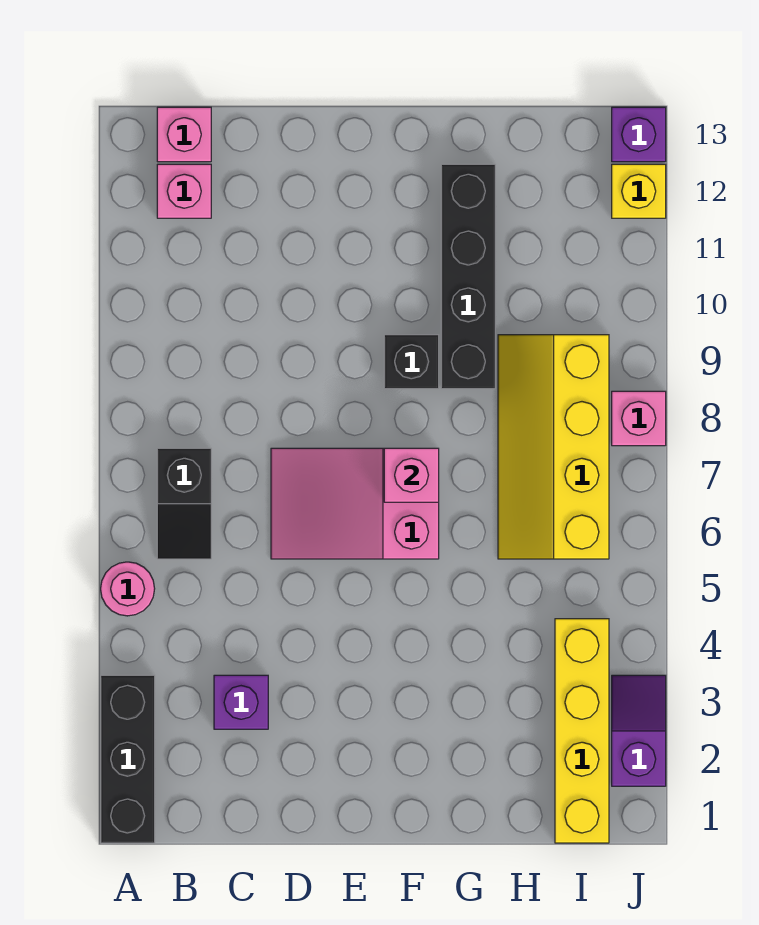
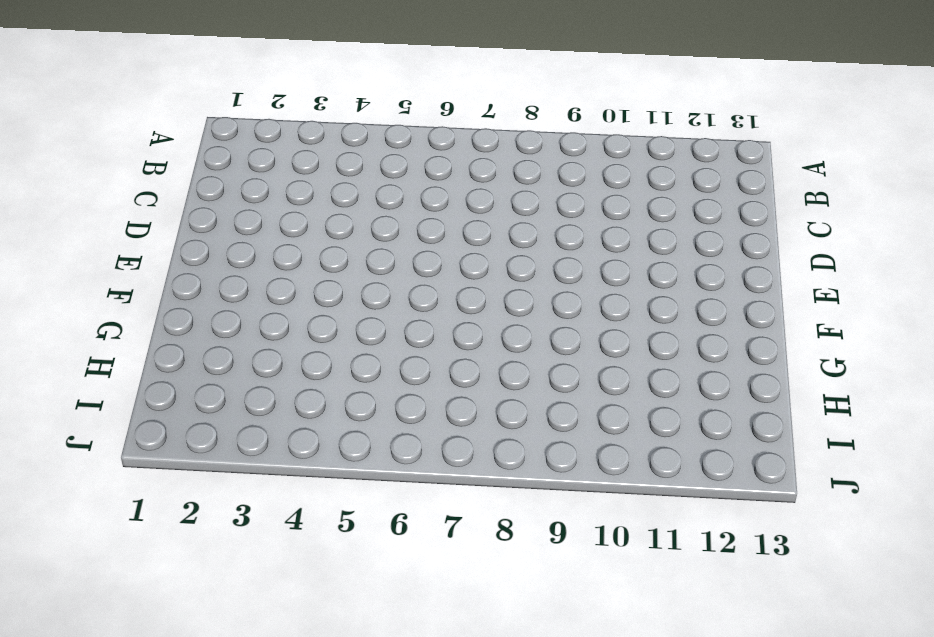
none -> black 1x3 brick [101,675,155,843]
none -> pink 1x1 round brick [101,562,155,616]
none -> black 1x2 slope [157,448,211,559]

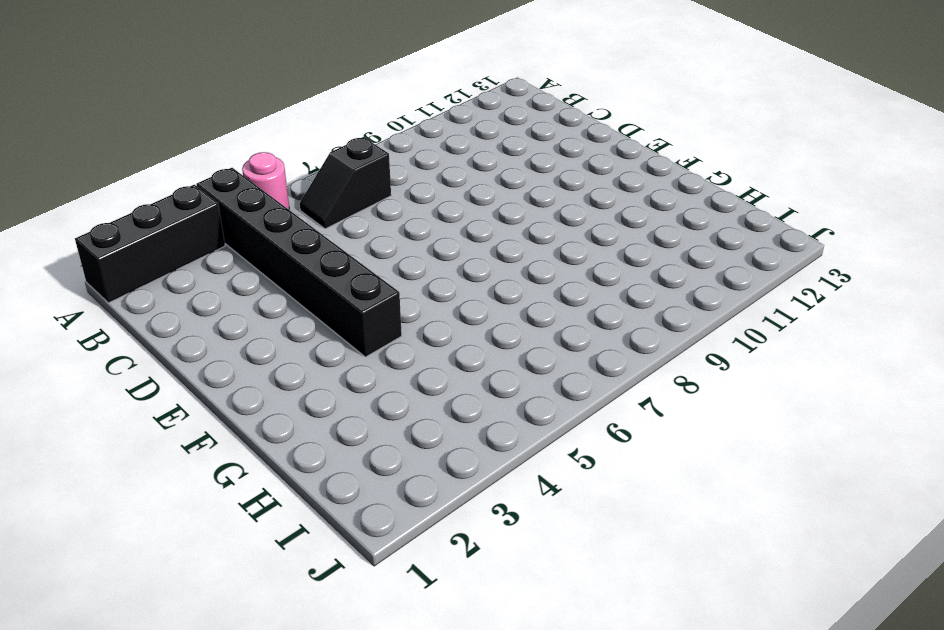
black 1x6 brick [196,168,402,357] -> none
none -> pink 1x1 brick [157,164,211,218]
none -> pink 1x1 brick [157,107,211,162]
none -> purple 1x1 brick [214,675,268,729]

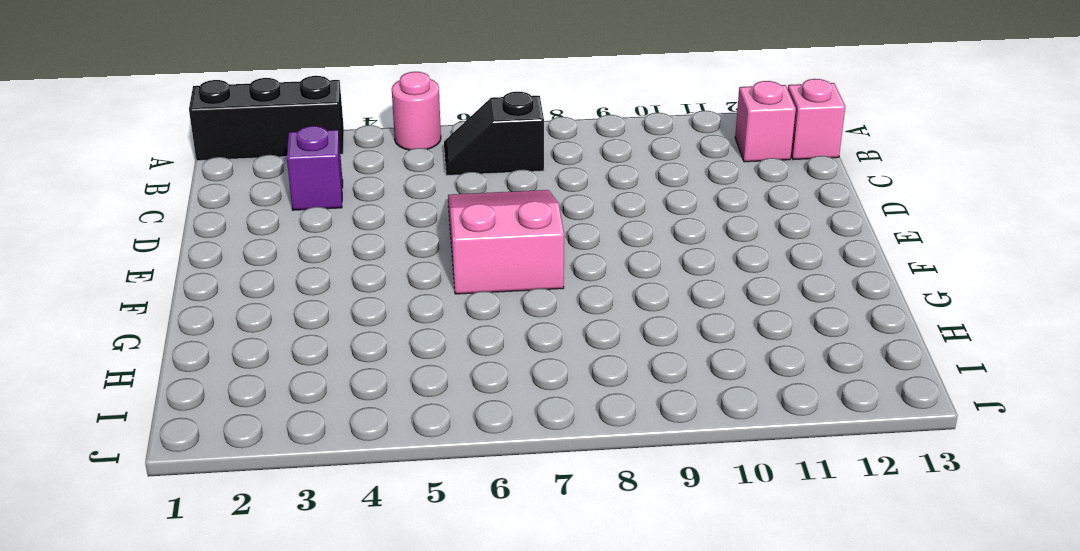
none -> black 1x1 brick [384,335,439,389]
none -> black 1x4 brick [441,164,495,389]
none -> yellow 2x4 slope [498,335,609,559]

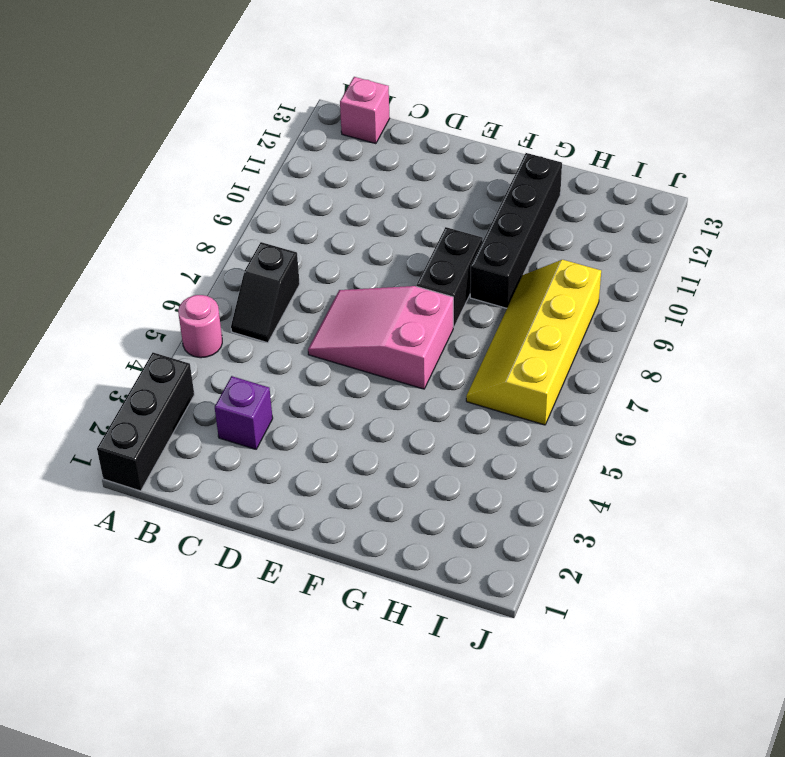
black 1x2 brick [417,227,483,327] -> black 1x1 brick [384,335,439,389]
none -> pink 1x1 brick [157,164,211,218]
none -> yellow 1x4 brick [555,619,609,843]
none -> purple 1x2 slope [612,675,666,786]

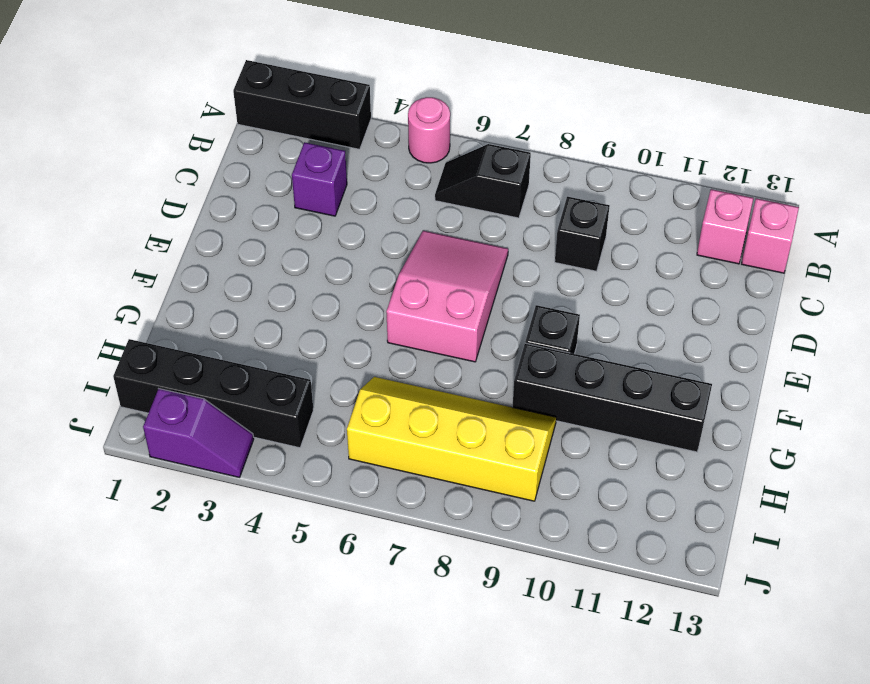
black 1x1 brick [555,197,610,271] -> none
black 1x4 brick [113,339,313,448] -> yellow 1x4 brick [555,619,609,843]
none -> pink 1x1 brick [612,391,666,446]
none -> yellow 1x1 brick [612,164,666,218]
none -> purple 1x1 brick [612,107,666,162]

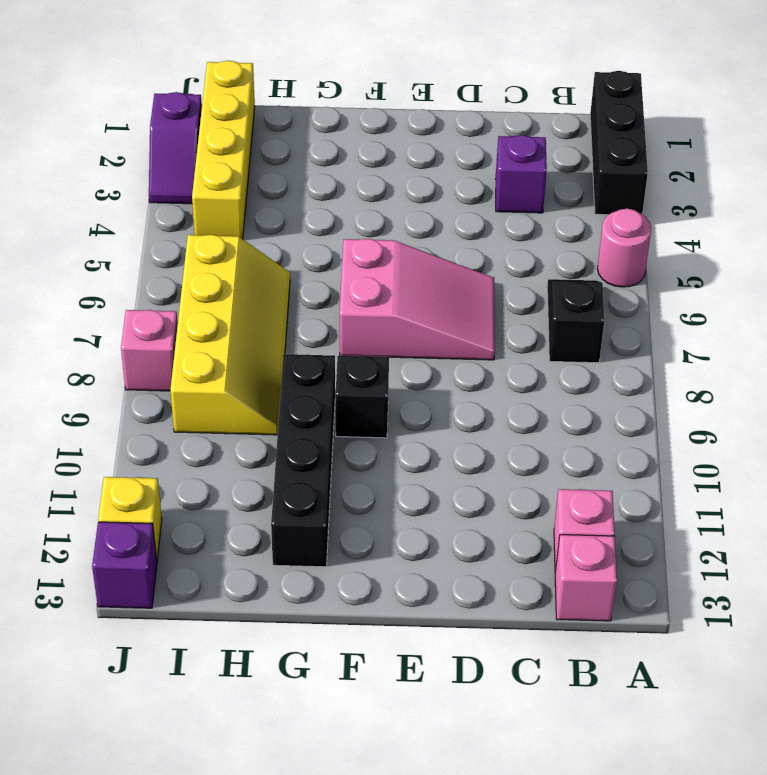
none -> pink 1x1 brick [384,448,439,502]

